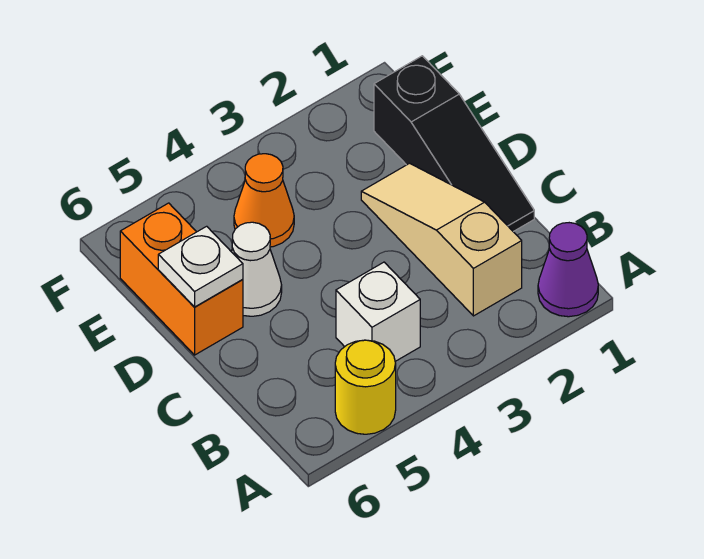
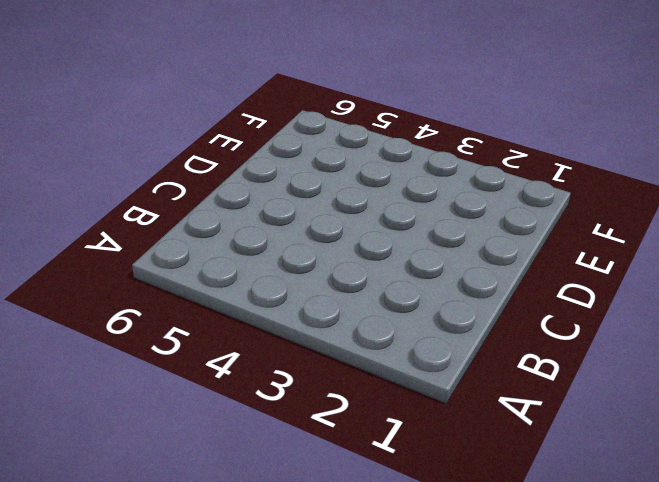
none -> purple 1x1 cone [538,223,598,317]
none -> yellow 1x1 round brick [335,340,396,434]

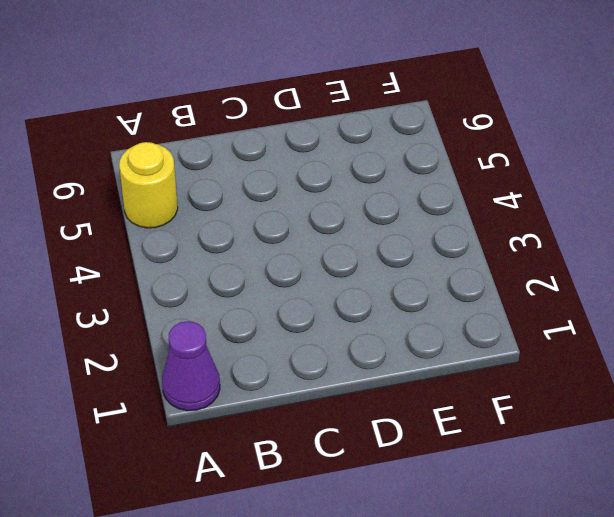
none -> tan 1x3 slope [361,163,522,316]
none -> white 1x1 brick [336,262,420,361]

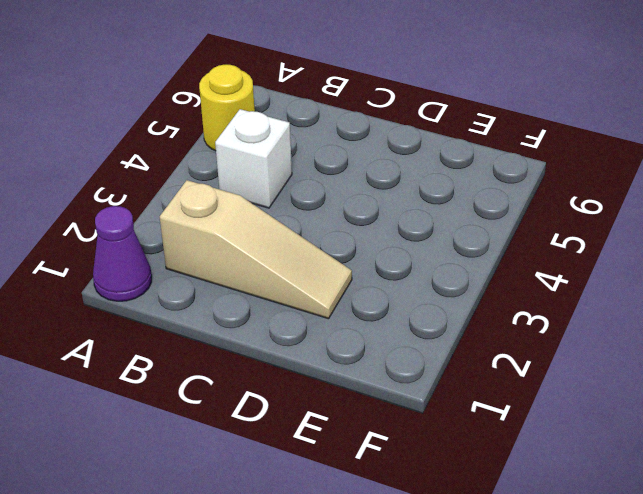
none -> black 1x3 slope [374,56,534,232]
none -> white 1x1 cone [232,222,282,316]

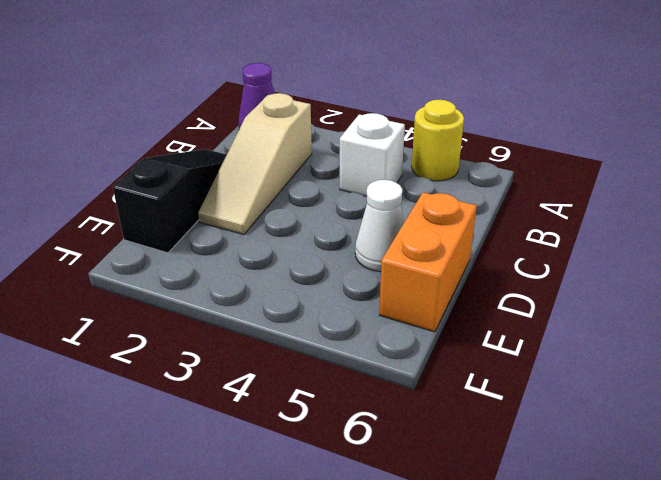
none -> orange 1x1 cone [234,154,294,247]
none -> white 1x1 plate [158,226,243,307]

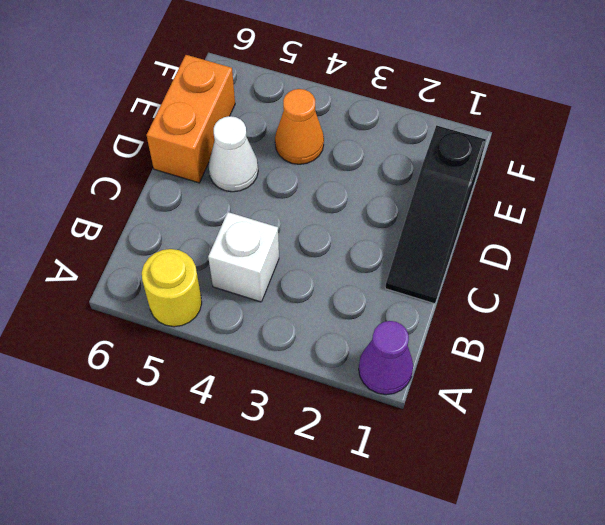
none -> tan 1x3 slope [361,163,522,316]
none -> white 1x1 plate [158,226,243,307]

